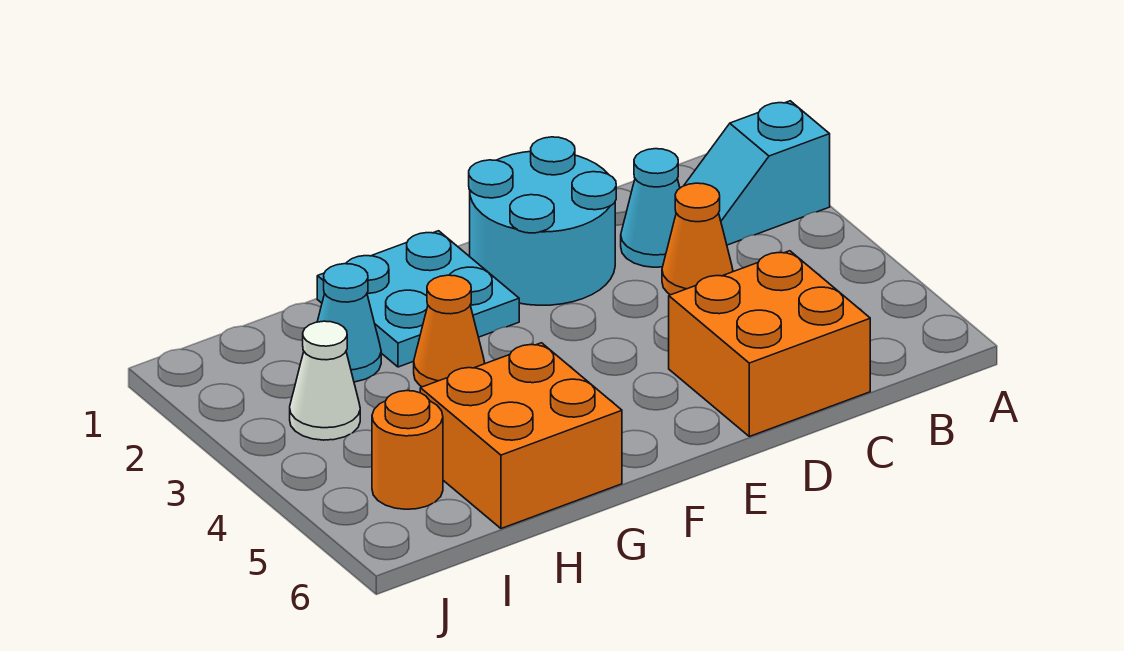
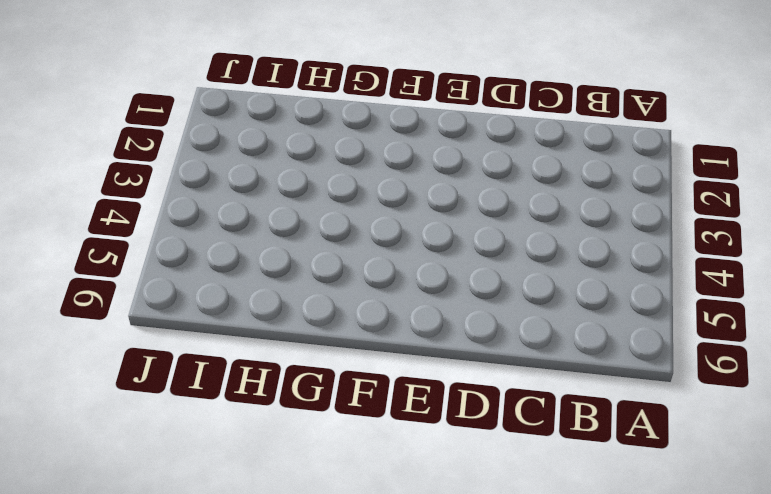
none -> cyan 1x2 slope [684,101,830,245]
none -> cyan 1x1 cone [621,149,680,267]

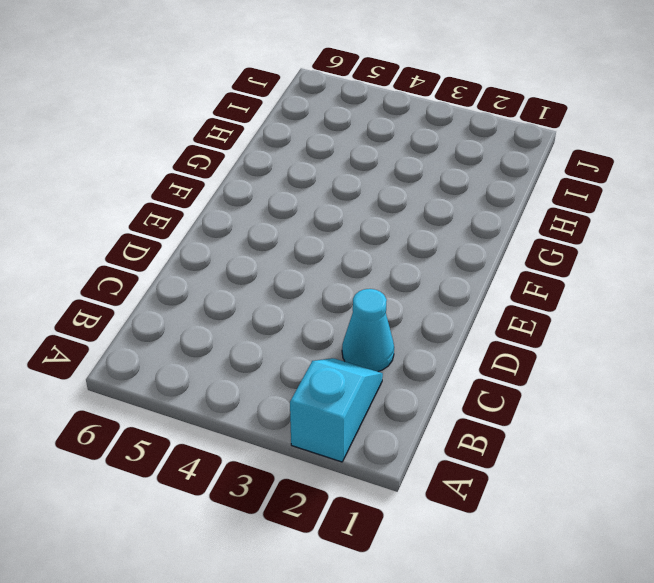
none -> orange 1x1 cone [662,183,733,295]
none -> orange 2x2 brick [669,251,870,436]

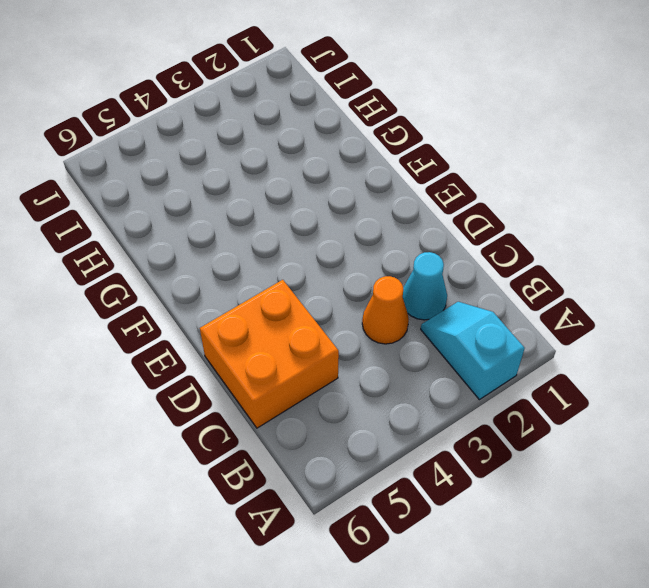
none -> cyan 2x2 round brick [469,137,616,305]
none -> cyan 2x2 plate [317,231,519,367]

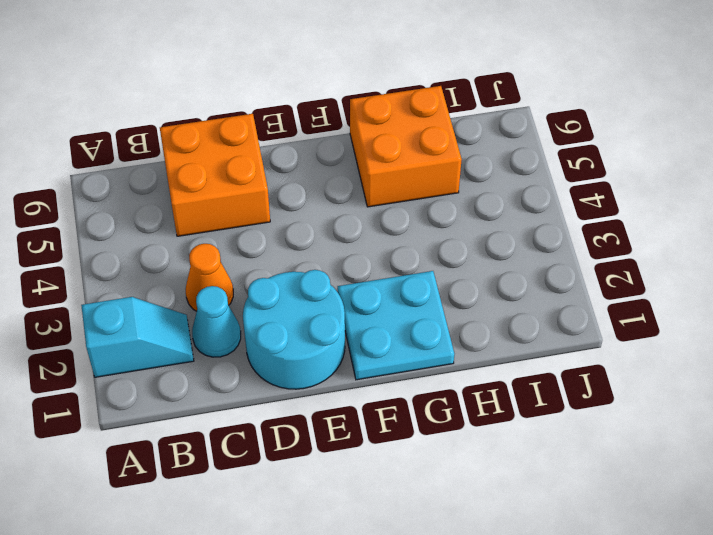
none -> orange 1x1 cone [414,275,485,387]
none -> cyan 1x1 cone [317,264,381,382]

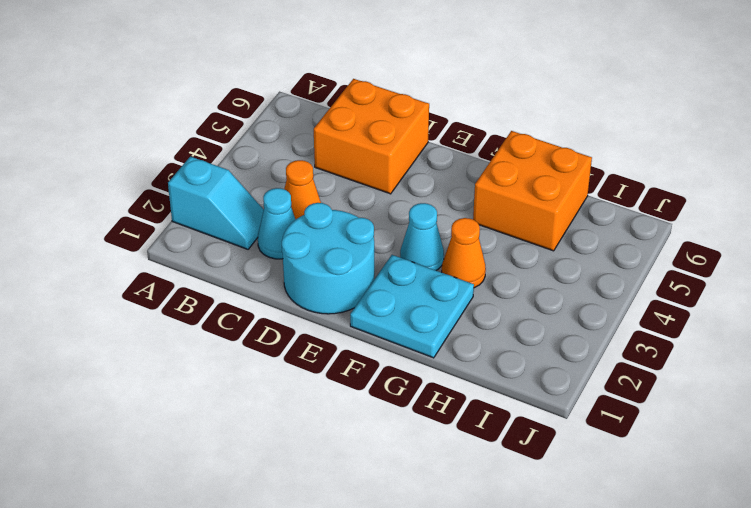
cyan 1x1 cone [400,203,444,271] -> cyan 1x1 cone moved to [317,264,381,382]
none -> white 1x1 cone [290,321,360,440]
none -> orange 1x1 round brick [372,391,443,509]

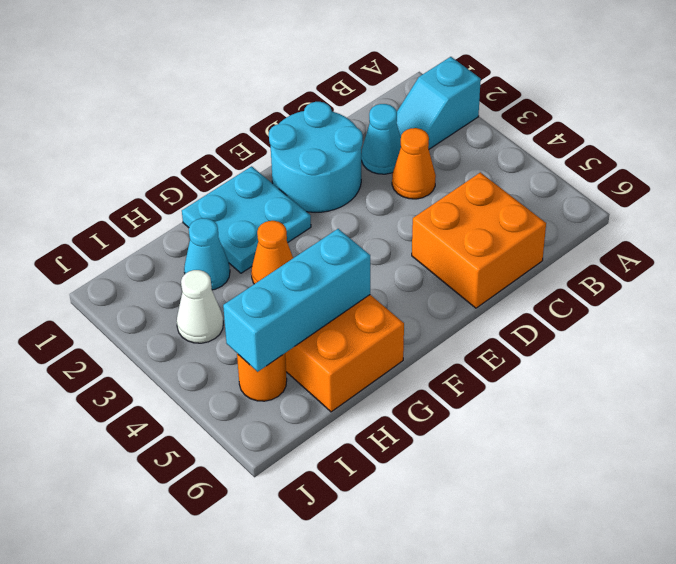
cyan 1x3 brick [223,229,370,372] -> none

